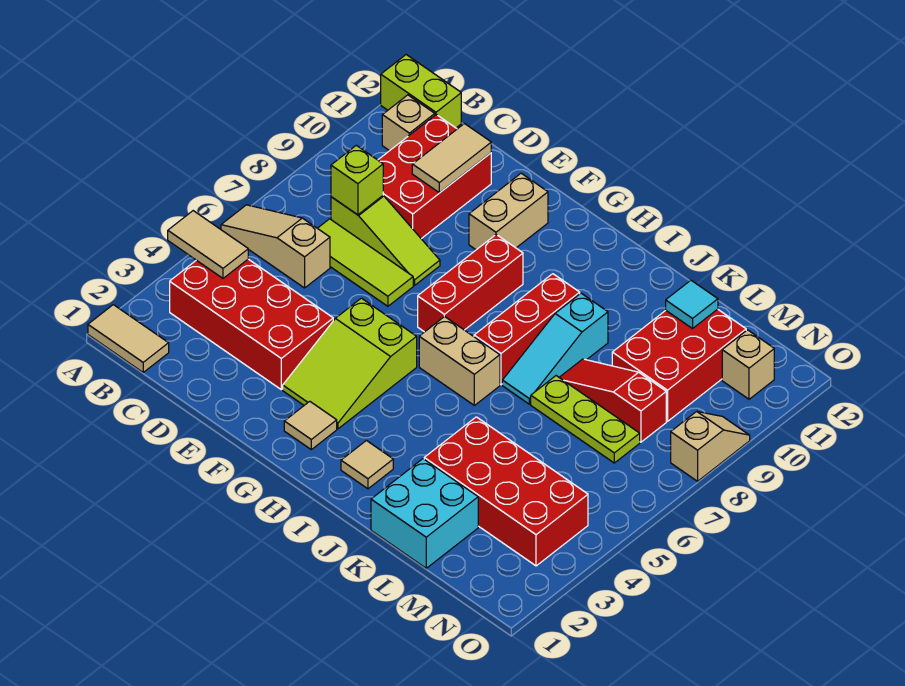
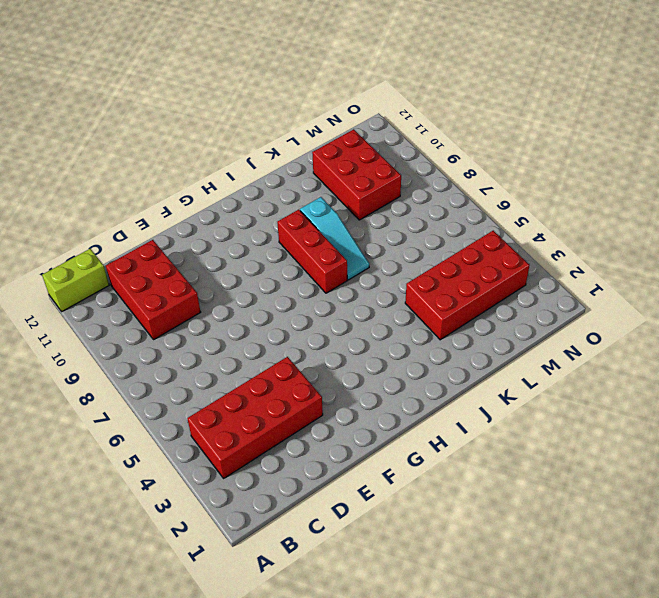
none -> tan 1x2 tile [88,305,169,372]
none -> tan 1x3 slope [221,205,330,288]
none -> tan 1x1 brick [382,95,435,151]

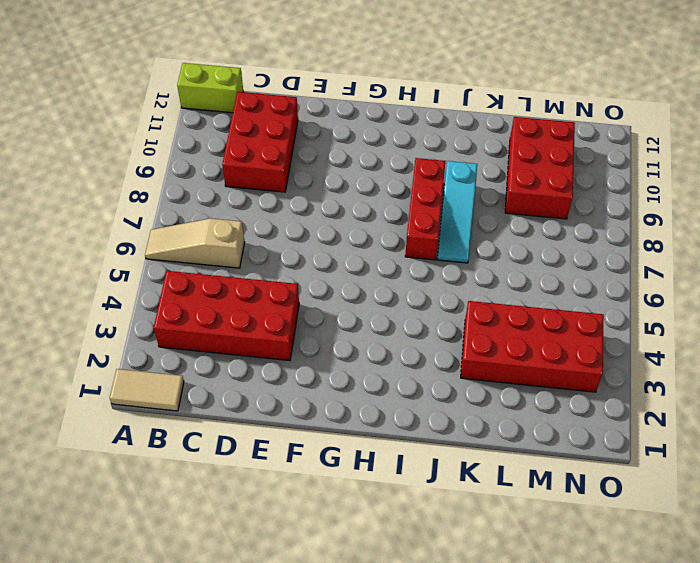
none -> tan 1x1 brick [382,95,435,151]
none -> lime 1x3 tile [318,219,413,306]
none -> lime 1x3 slope [331,196,440,286]

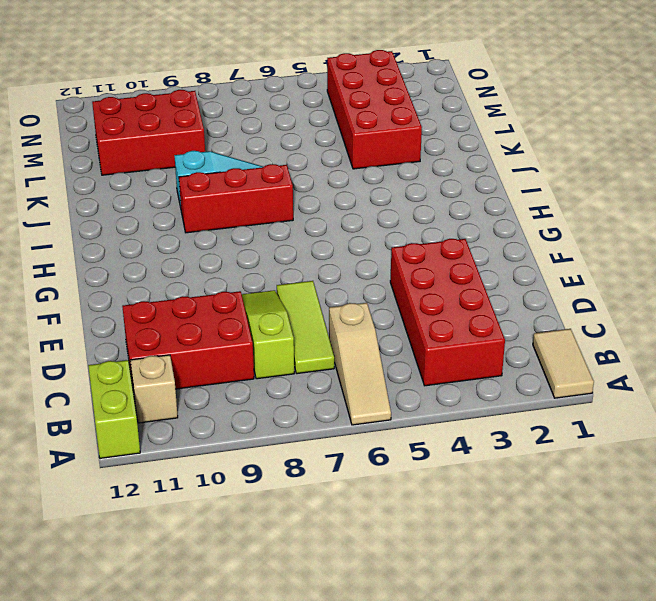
none -> lime 2x3 slope [283,298,417,429]
none -> tan 1x2 brick [469,173,548,250]
none -> tan 1x1 tile [284,401,337,450]

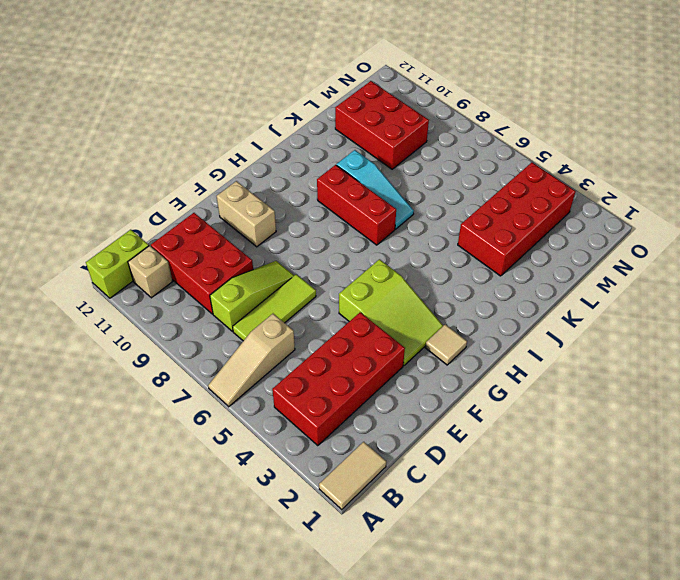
none -> red 1x3 brick [418,235,523,332]
none -> tan 1x2 brick [419,316,500,405]
none -> tan 1x1 tile [341,441,393,489]

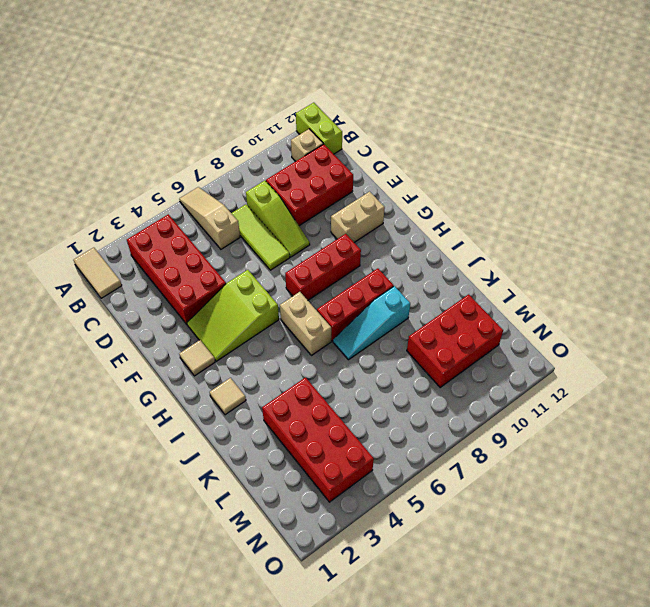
none -> cyan 2x2 brick [371,459,478,568]
none -> lime 1x3 plate [531,376,640,463]
none -> red 1x3 slope [559,359,666,442]

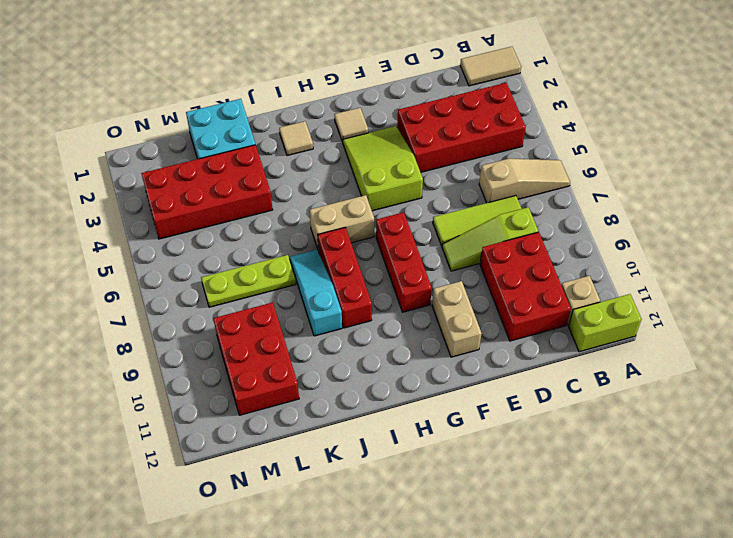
none -> red 1x3 slope [559,359,666,442]
none -> tan 1x1 brick [722,330,774,399]
none -> tan 1x2 slope [671,411,750,481]

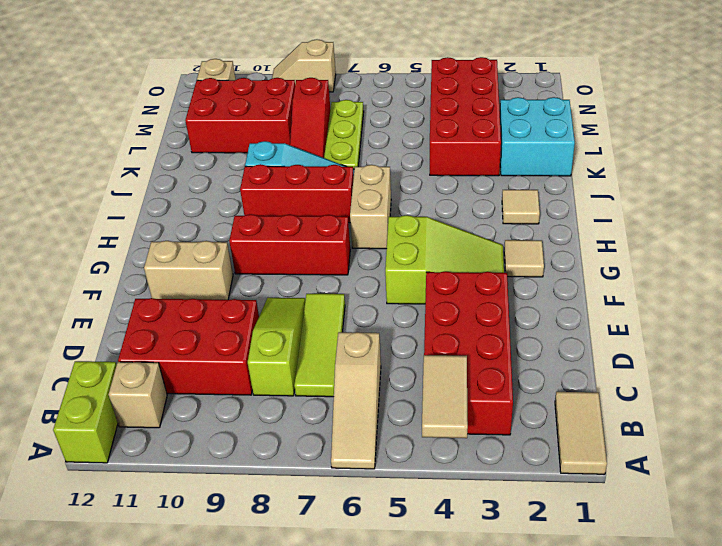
none -> lime 1x1 brick [331,145,383,215]
none -> tan 1x2 tile [412,124,491,193]
none -> cyan 1x1 tile [666,280,718,329]

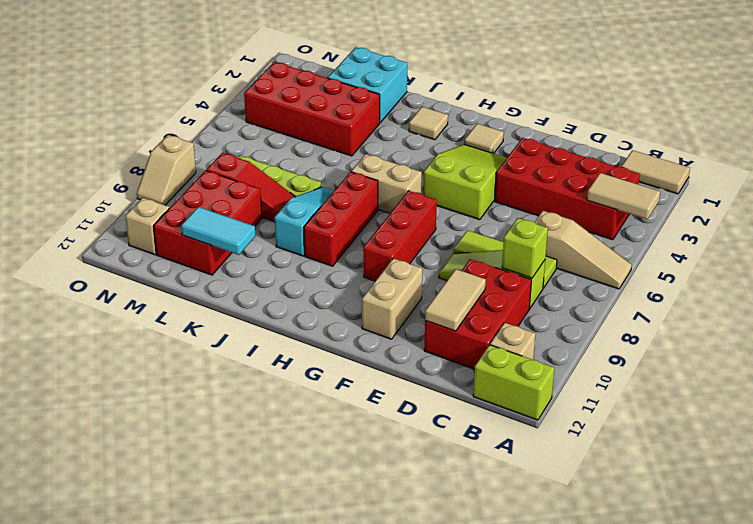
cyan 1x2 tile [181,207,255,255] -> cyan 1x1 tile [666,280,718,329]

